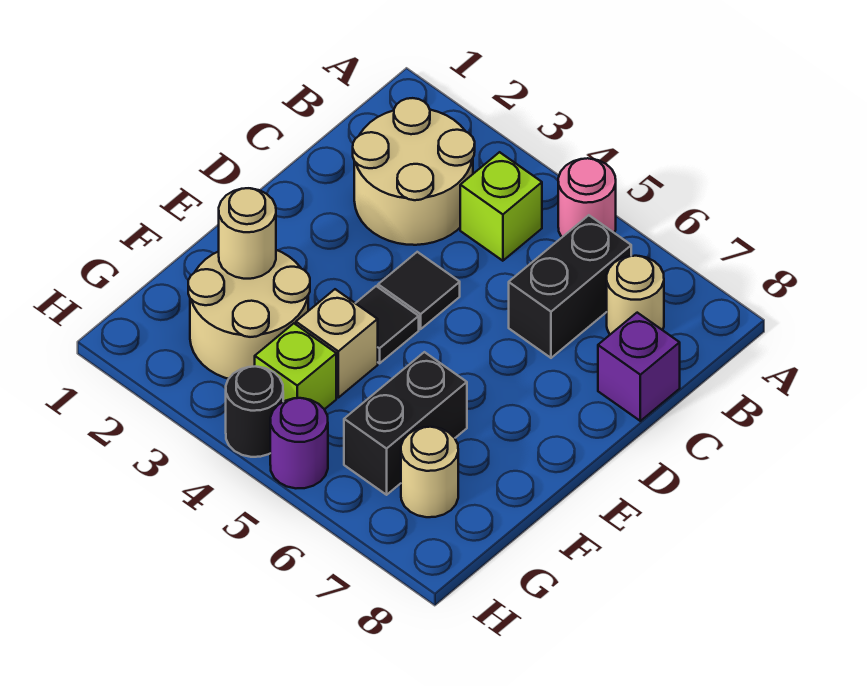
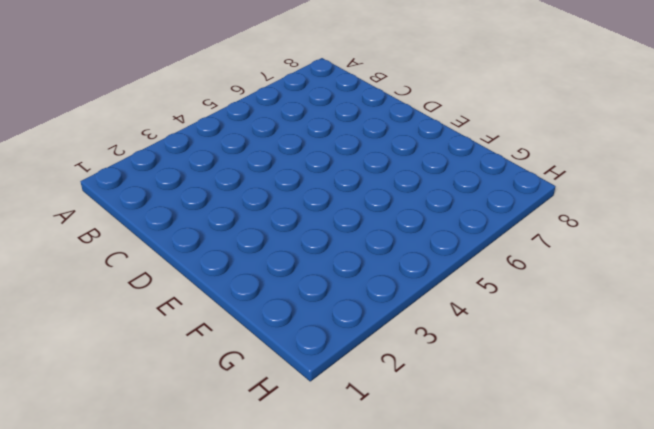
none -> pink 1x1 round brick [558,158,616,237]
none -> tan 2x2 round brick [353,98,475,245]
none -> lime 1x1 brick [460,152,542,261]

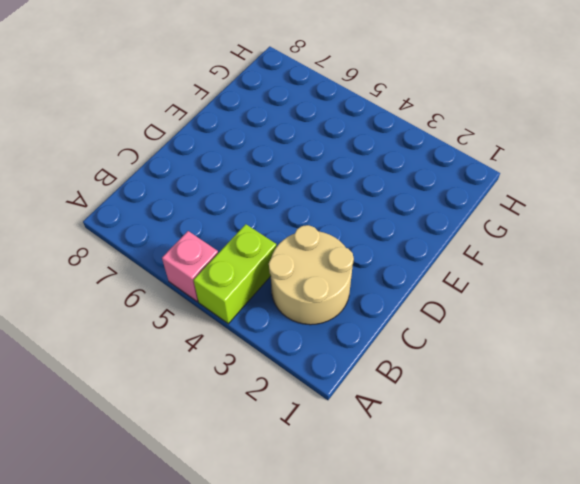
lime 1x2 brick [194,224,277,324] -> lime 1x1 brick [460,152,542,261]
pink 1x1 brick [162,231,218,301] -> pink 1x1 round brick [558,158,616,237]
none -> black 1x2 brick [509,215,631,358]
none -> tan 1x1 round brick [607,256,664,334]
none -> purple 1x1 brick [598,313,680,421]

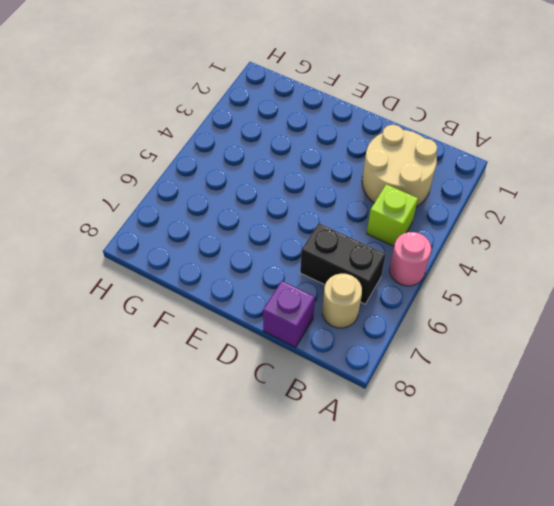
none -> black 1x1 tile [378,252,460,329]
none -> black 1x1 tile [356,286,419,363]
none -> tan 2x2 round brick [188,250,310,379]

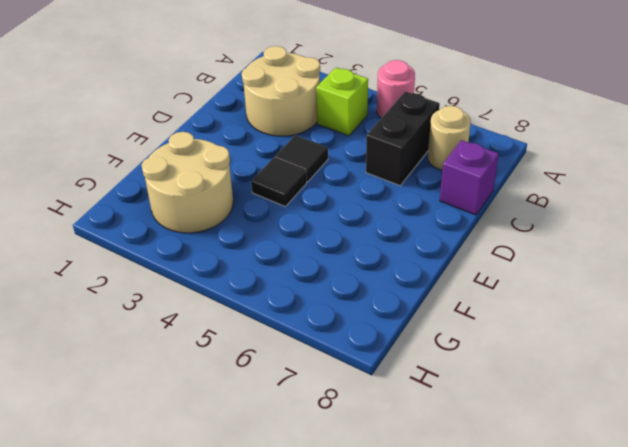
none -> tan 1x1 brick [296,289,378,398]
none -> black 1x2 brick [344,352,467,495]
none -> lime 1x1 brick [255,323,336,409]

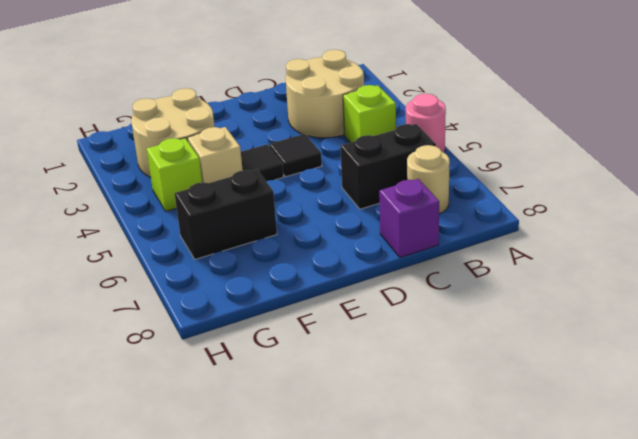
none -> tan 1x1 round brick [401,427,458,517]
none -> black 1x1 round brick [226,366,283,457]
none -> purple 1x1 round brick [270,398,328,488]

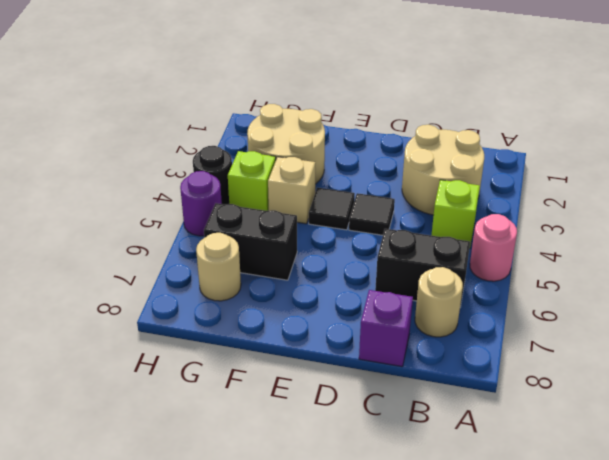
none -> tan 1x1 round brick [219,188,276,279]

